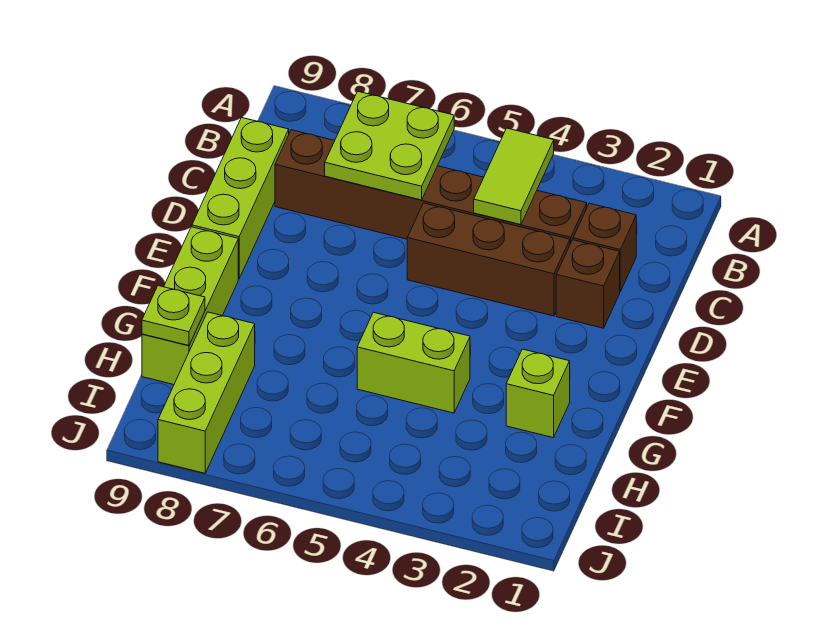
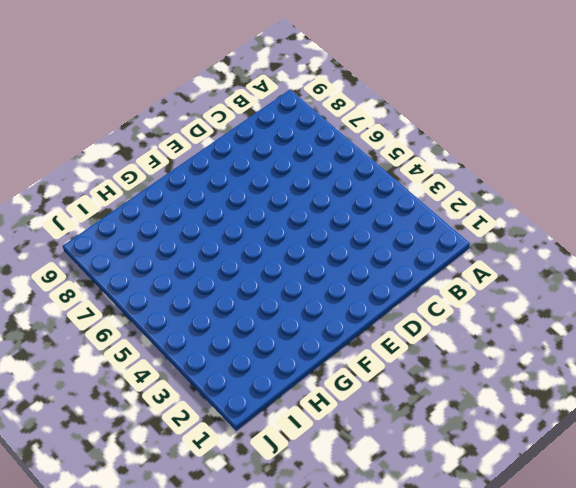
none -> brown 1x1 brick [573,203,636,291]
none -> brown 1x6 brick [275,130,587,244]
none -> lime 1x3 brick [192,118,289,279]

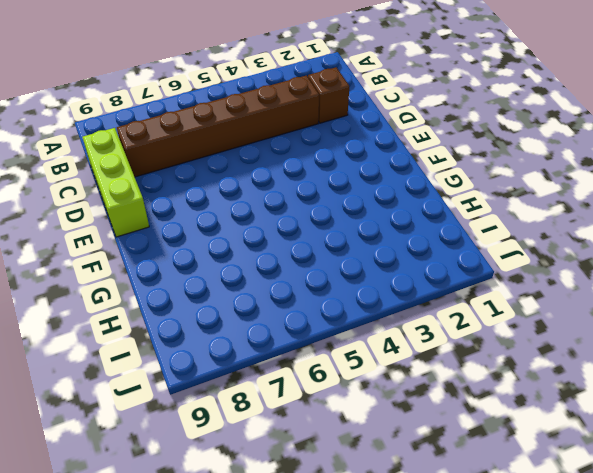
none -> brown 1x1 brick [556,240,620,328]
none -> brown 1x3 brick [407,203,570,316]
none -> lime 1x3 brick [142,227,238,385]

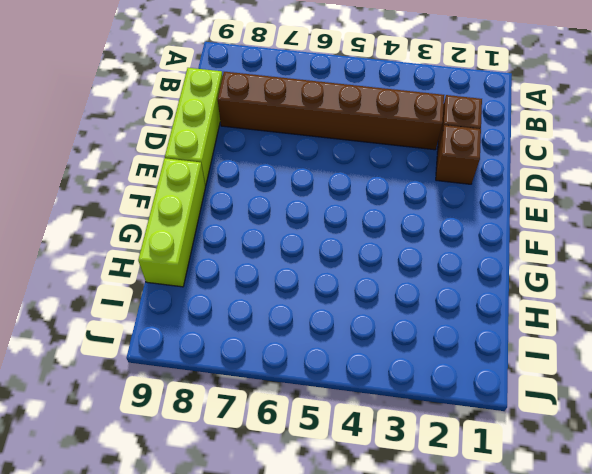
none -> brown 1x3 brick [407,203,570,316]
none -> lime 1x1 brick [506,349,570,438]
none -> lime 1x2 brick [357,312,470,413]

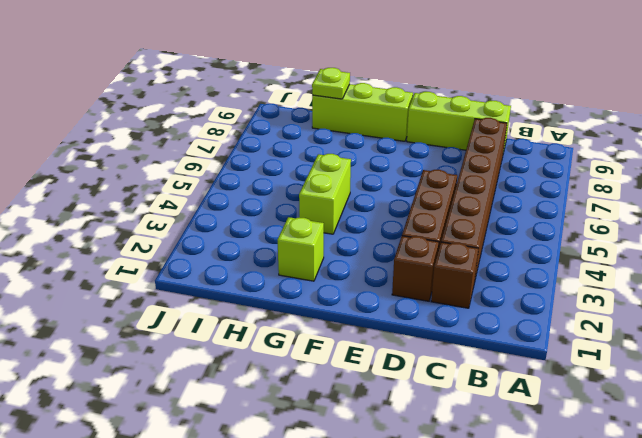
none -> lime 1x3 brick [158,312,255,473]
none -> lime 1x2 tile [474,128,554,225]
none -> lime 2x2 plate [325,91,454,200]

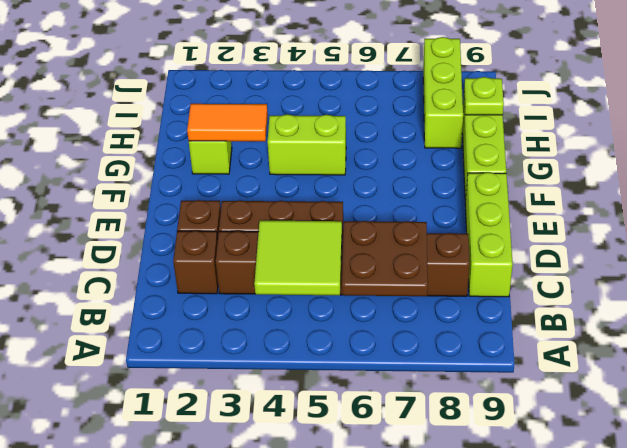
lime 2x2 tile [254,221,342,295] -> lime 1x2 tile [474,128,554,225]
brown 2x2 plate [342,221,428,296] -> lime 2x2 plate [325,91,454,200]
orange 1x2 tile [187,104,268,141] -> none

